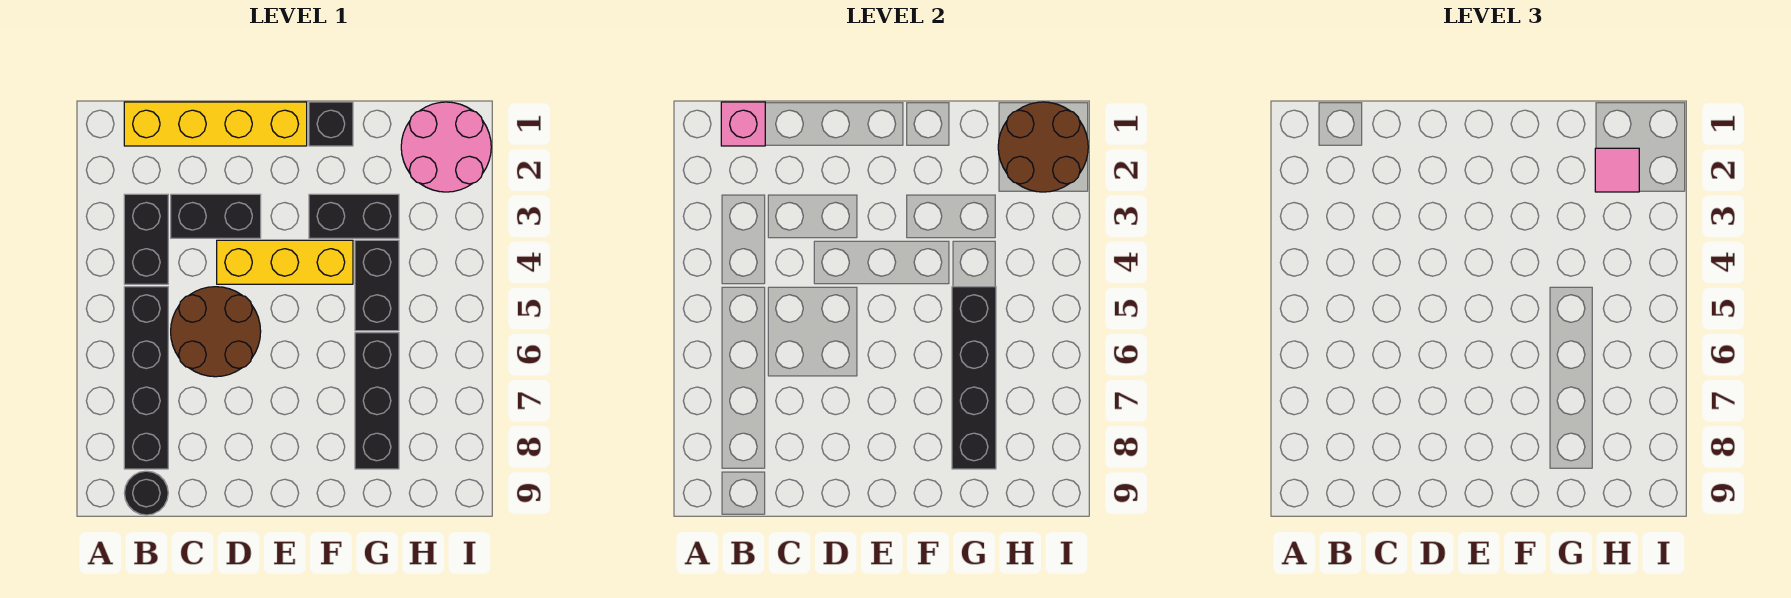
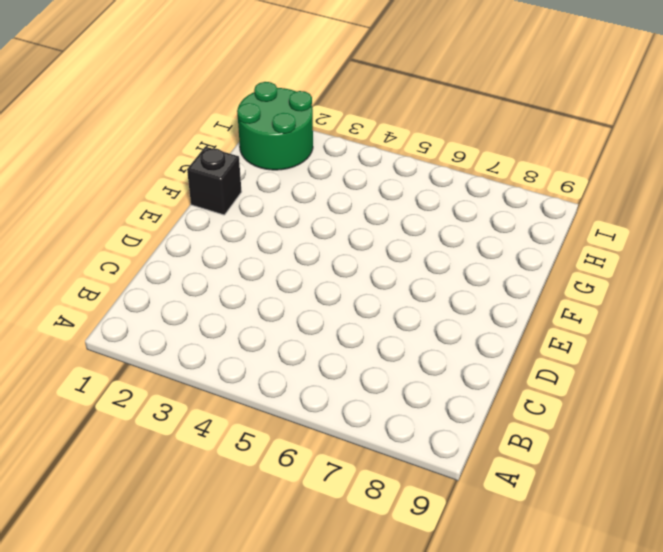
green 2x2 round brick [237,82,313,170] -> pink 2x2 round brick [401,102,491,192]
none -> yellow 1x4 brick [124,102,307,146]
none -> black 1x2 brick [124,194,168,284]
none -> black 1x4 brick [124,287,168,469]

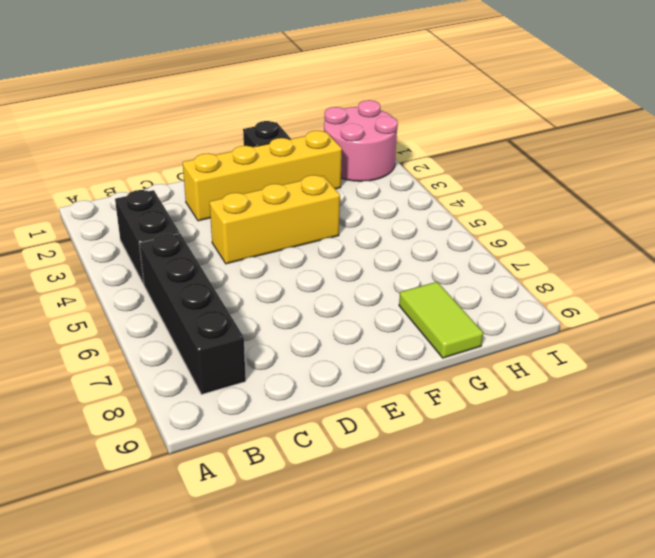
yellow 1x4 brick [183,131,342,221] -> yellow 1x4 brick moved to [124,102,307,146]
lime 1x2 tile [399,282,483,358] -> black 1x3 brick [355,333,399,469]
none -> black 1x1 round brick [124,471,168,515]
none -> black 1x2 brick [171,194,261,238]
none -> brown 2x2 round brick [171,287,261,377]

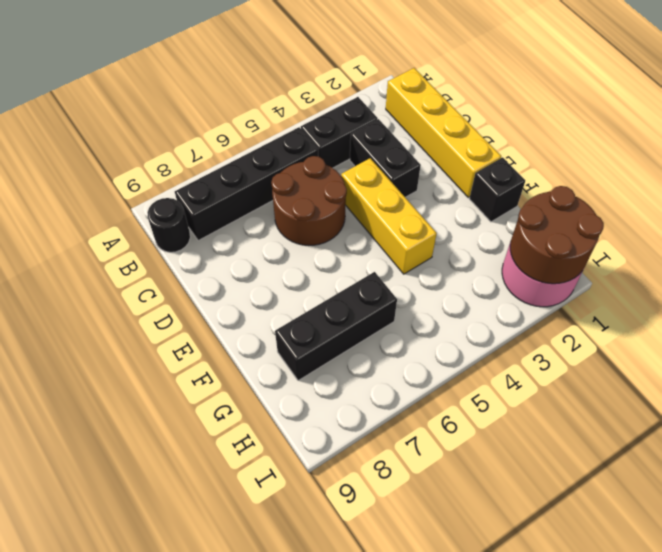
none -> black 1x2 brick [309,194,399,238]
none -> black 1x2 brick [355,240,399,331]
none -> pink 1x1 brick [721,102,765,146]

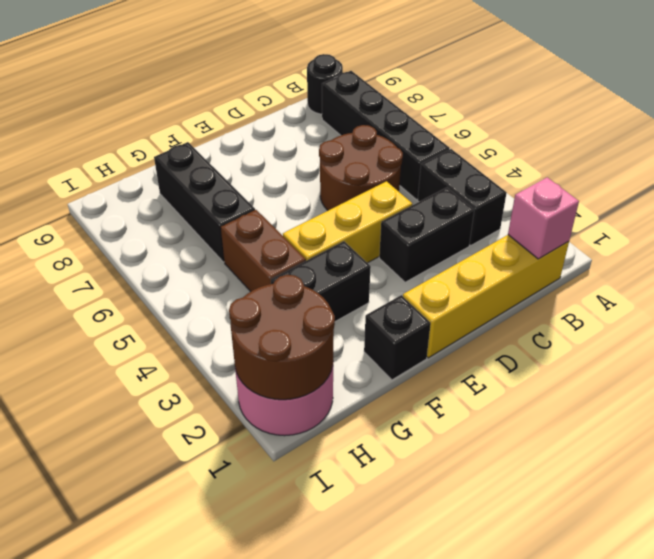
brown 1x2 brick [221,210,306,292] -> black 1x2 brick [355,240,399,331]
none -> black 1x4 brick [952,287,996,469]
none -> pink 1x1 tile [1595,148,1639,192]

